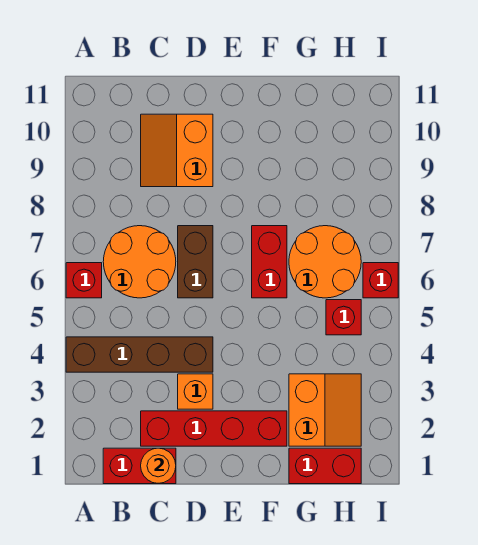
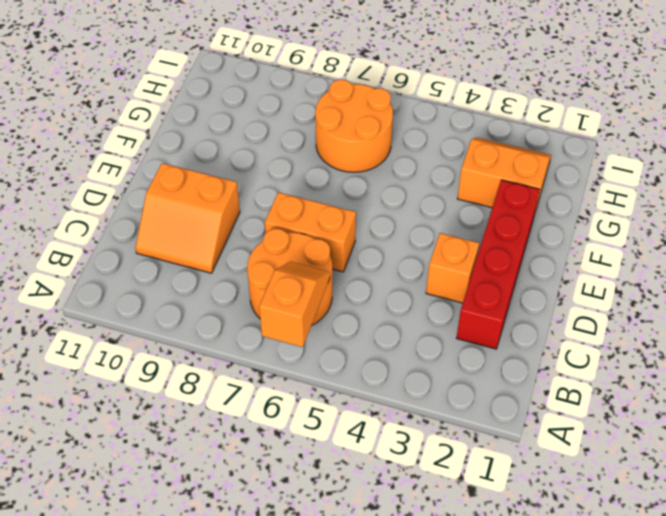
orange 1x2 slope [259,262,330,347] -> none
orange 1x2 brick [265,192,356,272] -> brown 1x2 brick [178,226,213,298]
none -> brown 1x4 brick [66,337,213,372]
none -> red 1x1 brick [66,263,102,298]
none -> red 1x2 brick [103,448,176,484]

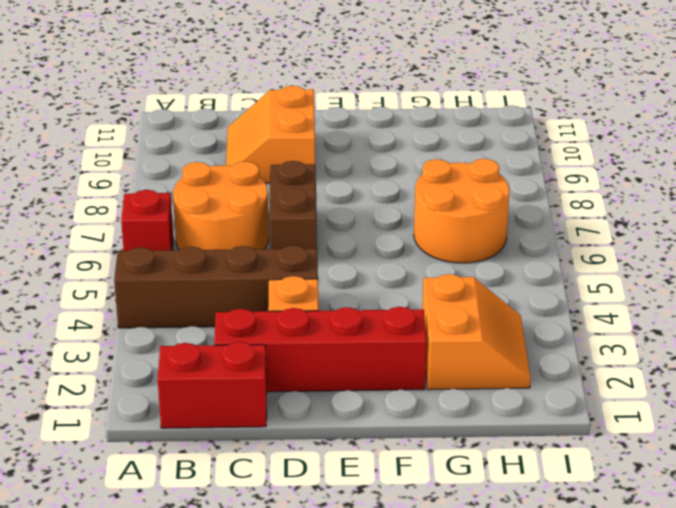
none -> red 1x2 brick [252,226,287,298]
none -> red 1x2 brick [289,448,361,484]
none -> red 1x1 brick [326,300,361,335]

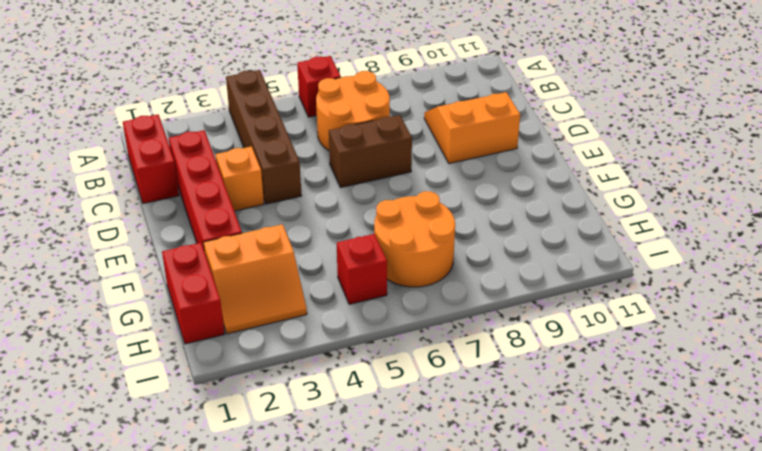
none -> red 1x2 brick [252,226,287,298]
none -> red 1x1 brick [363,263,398,298]
none -> orange 1x1 round brick [141,448,176,483]

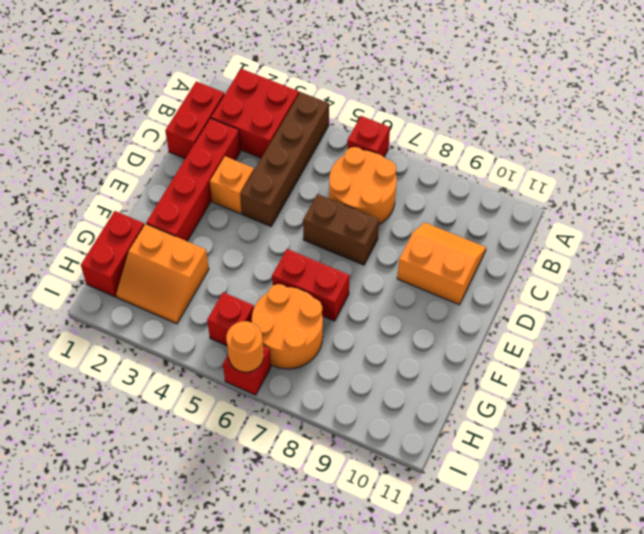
red 2x2 brick [211,69,299,158] -> none
orange 1x1 round brick [226,321,264,372] -> orange 1x1 round brick moved to [141,448,176,483]

